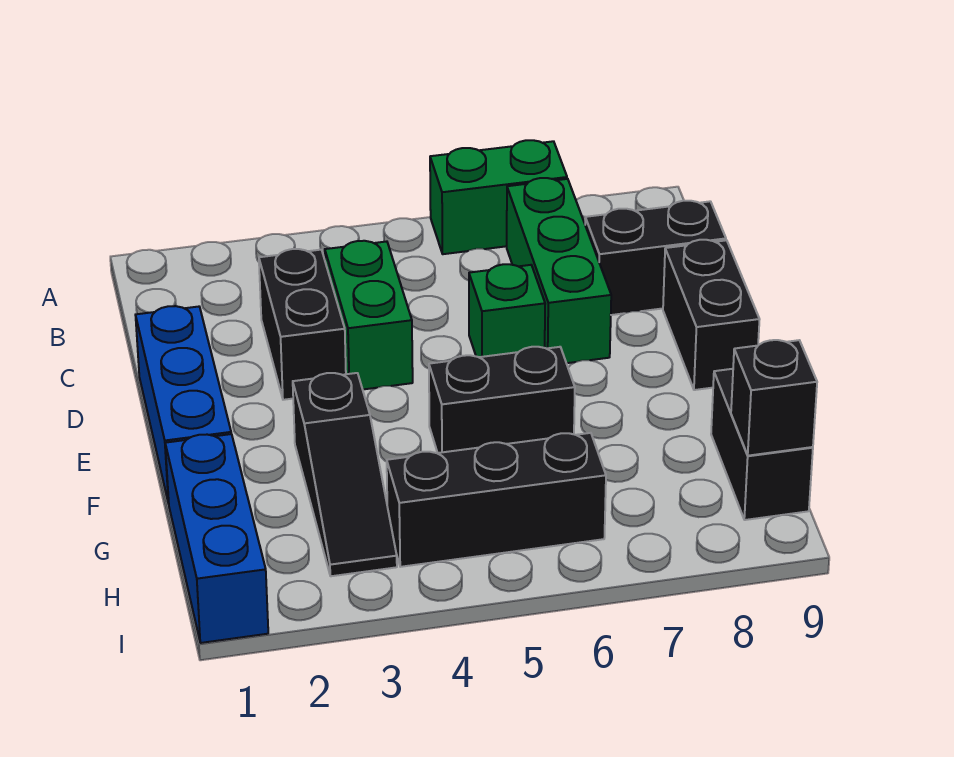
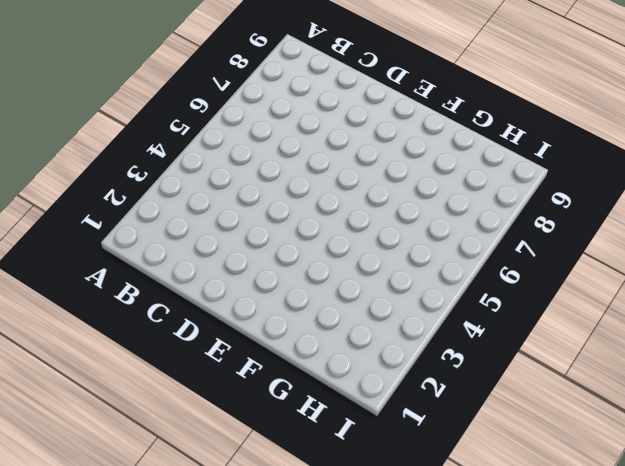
none -> green 1x2 brick [430,140,567,254]
none -> green 1x3 brick [507,178,611,363]
none -> black 1x2 brick [259,249,346,400]

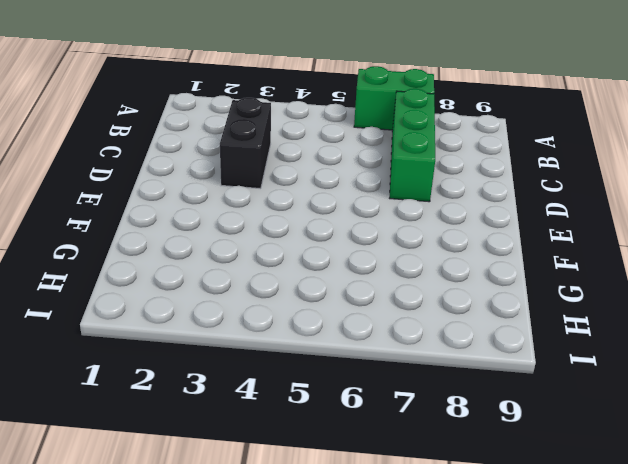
none -> green 1x2 brick [325,241,413,389]
none -> black 1x2 brick [585,201,726,315]
none -> blue 1x3 brick [136,306,231,504]

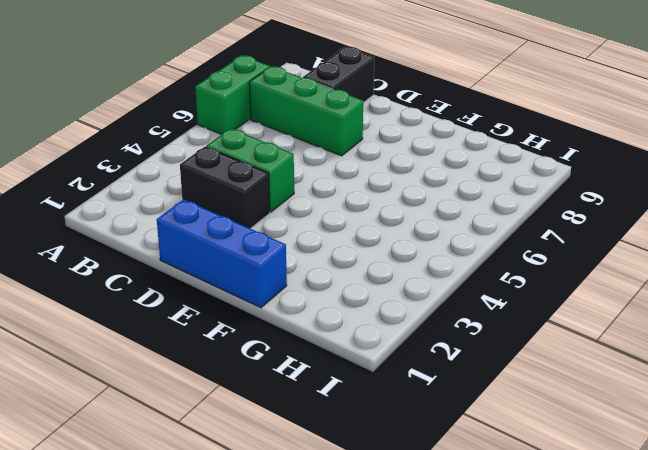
none -> green 1x1 brick [469,264,545,357]
none -> black 1x2 brick [663,240,760,390]
none -> black 1x3 slope [293,373,397,576]

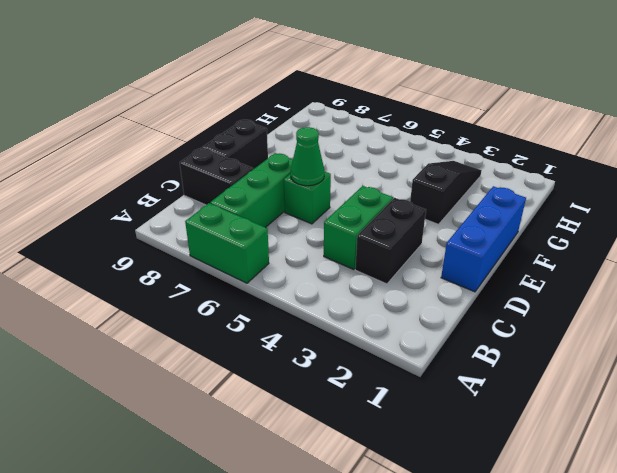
green 1x1 cone [290,127,324,186] -> none
none -> black 1x2 brick [429,347,575,453]
none -> blue 1x3 brick [165,434,268,643]
none -> black 1x2 brick [711,369,813,520]

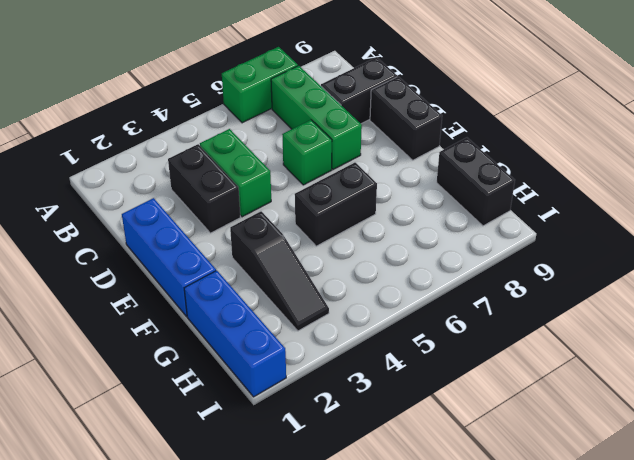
none -> black 1x3 brick [387,433,606,567]
none -> black 1x1 brick [731,340,817,456]

